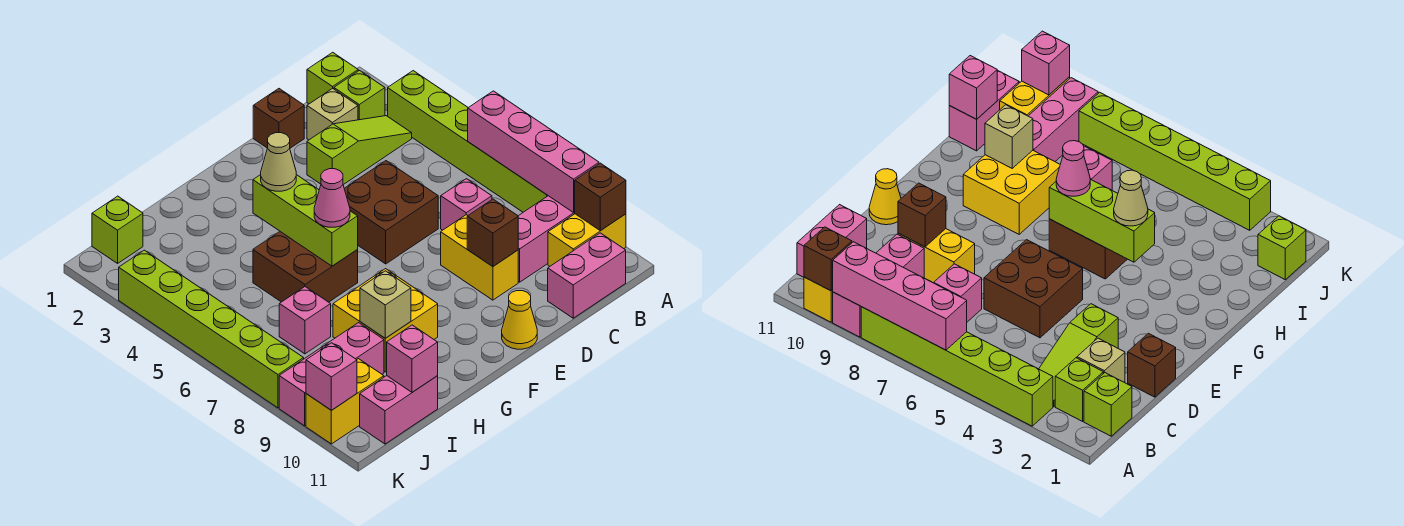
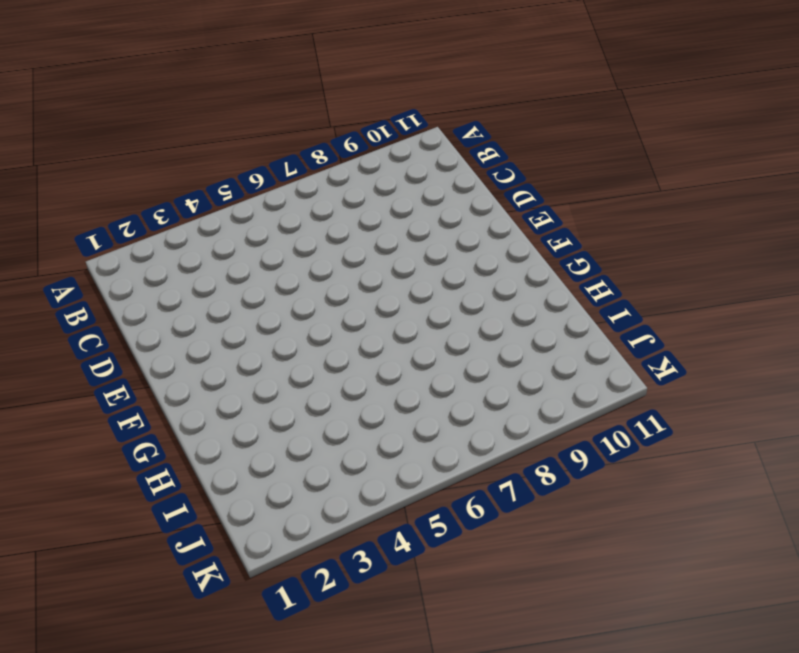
none -> lime 1x6 brick [388,71,548,212]
none -> pink 1x3 brick [518,196,575,282]
none -> yellow 1x2 brick [548,214,626,266]
none -> lime 1x1 brick [307,52,358,104]

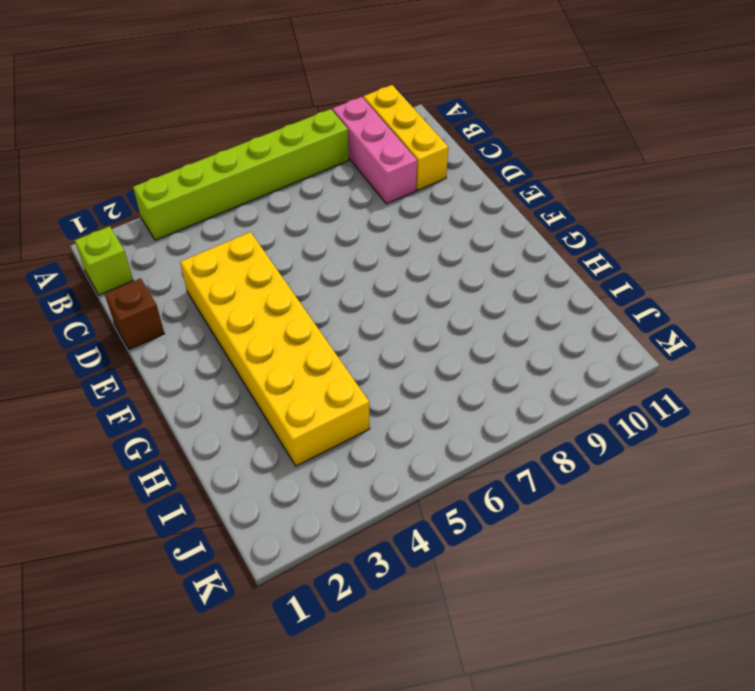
yellow 1x3 brick [363,85,449,191] -> yellow 1x2 brick [548,214,626,266]
yellow 2x6 brick [180,232,370,466] -> lime 1x3 slope [307,116,412,185]
none -> lime 1x1 brick [334,71,385,120]
none -> pink 1x2 brick [548,233,626,318]
none -> tan 1x1 brick [307,88,358,140]
none -> pink 1x1 brick [441,179,492,230]

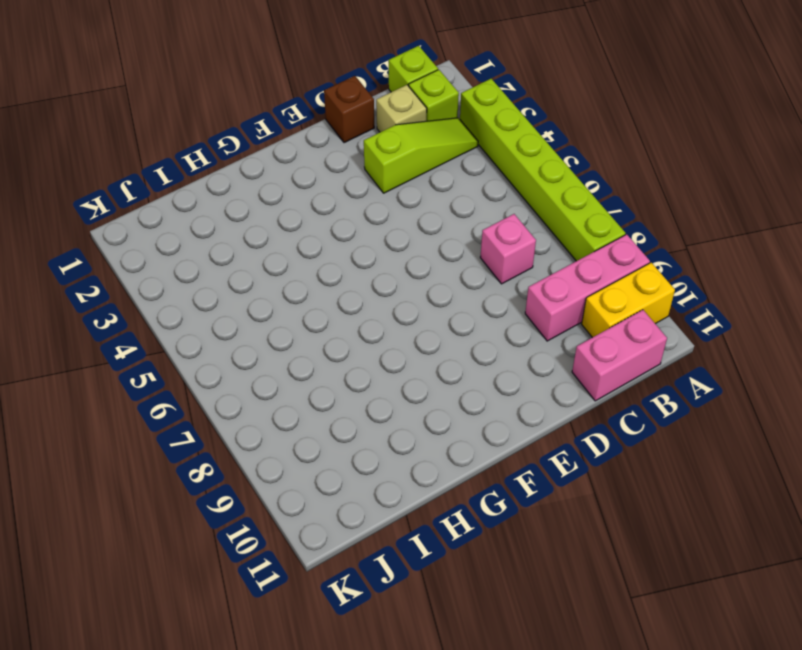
none -> brown 2x2 brick [344,161,438,264]
none -> yellow 1x2 brick [441,215,518,300]
none -> yellow 1x1 cone [502,291,537,349]
none -> brown 2x2 brick [253,232,358,302]

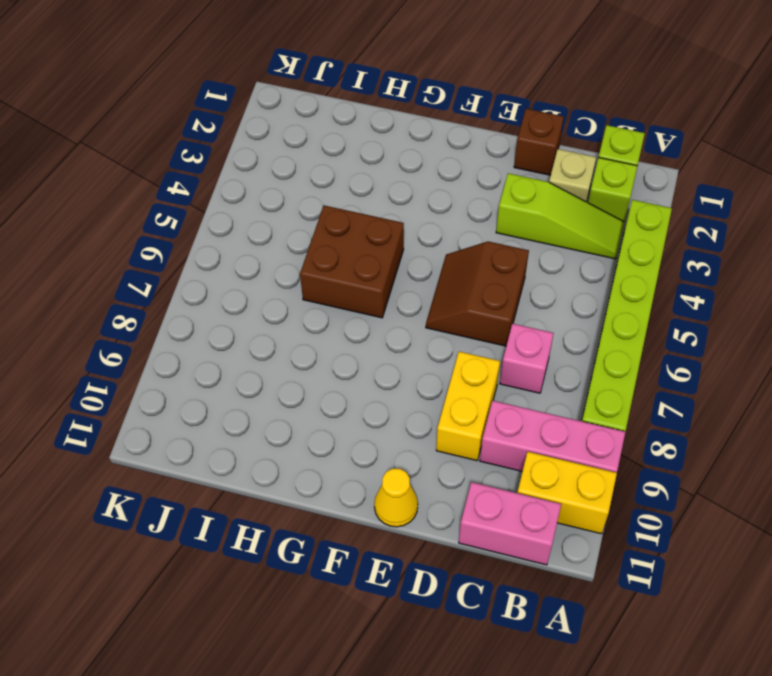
brown 2x2 slope [426,241,529,346] -> brown 2x2 brick [344,161,438,264]
none -> yellow 2x2 brick [333,269,438,372]
none -> pink 1x1 brick [279,287,331,354]
none -> pink 1x3 brick [279,323,384,426]
none -> pink 1x2 brick [360,376,438,444]

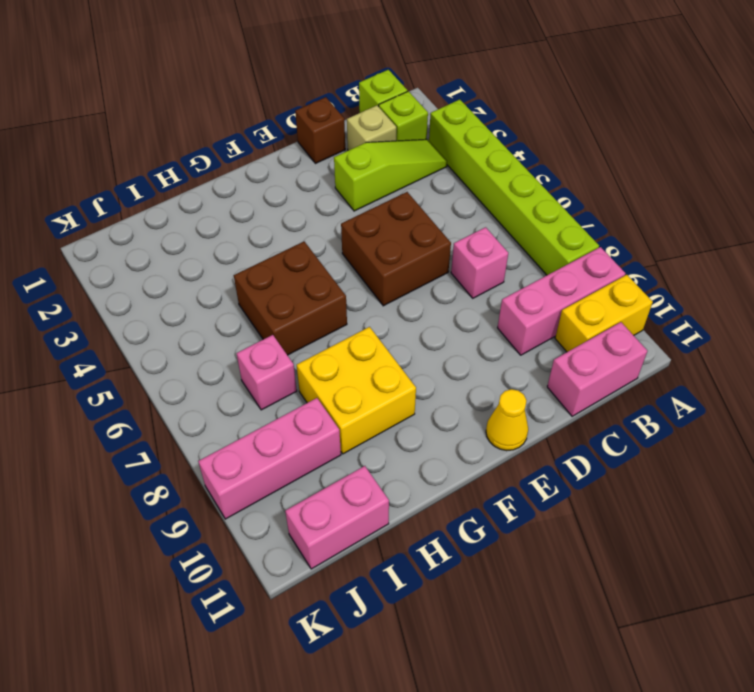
none -> yellow 1x2 brick [441,215,518,300]
none -> lime 1x1 brick [92,196,143,263]
none -> yellow 1x2 brick [306,359,384,444]
none -> lime 1x6 brick [119,250,304,408]

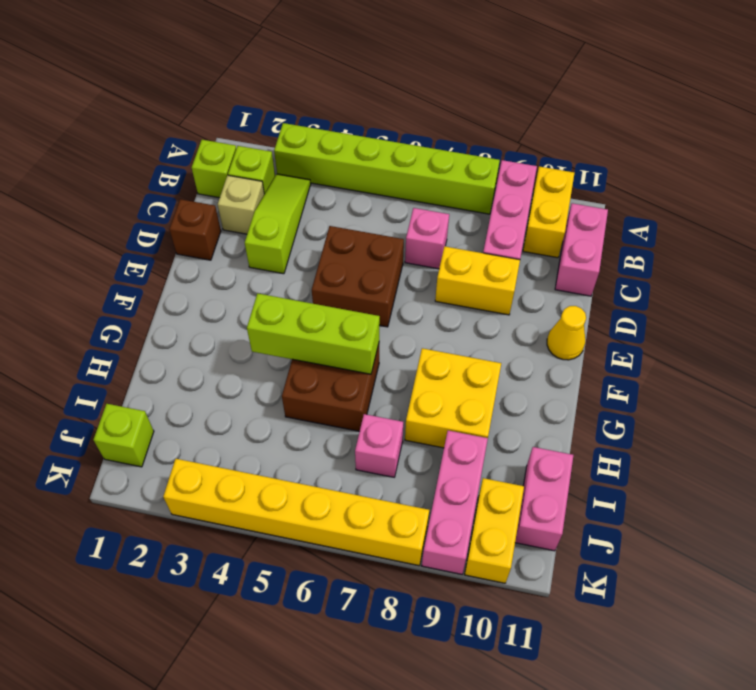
yellow 1x6 brick [163,459,429,565] -> lime 1x6 brick [119,250,304,408]
none -> pink 1x4 brick [468,91,599,212]
none -> brown 1x1 brick [575,163,626,231]
none -> brown 1x1 brick [467,199,518,266]
none -> tan 1x1 brick [360,271,411,338]

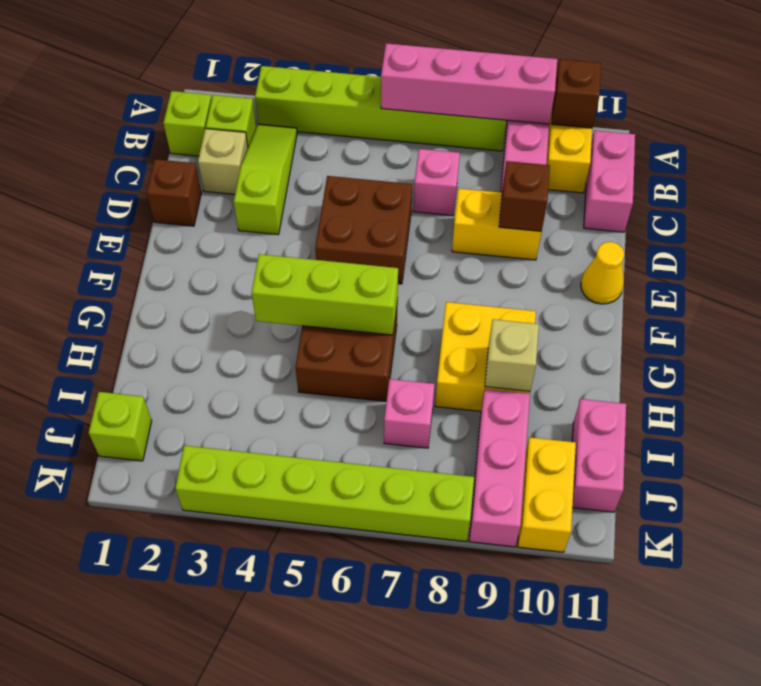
none -> pink 1x1 brick [387,325,438,392]
none -> pink 1x1 brick [306,343,357,410]
none -> tan 1x1 cone [261,133,296,191]
none -> pink 1x1 cone [314,169,350,227]

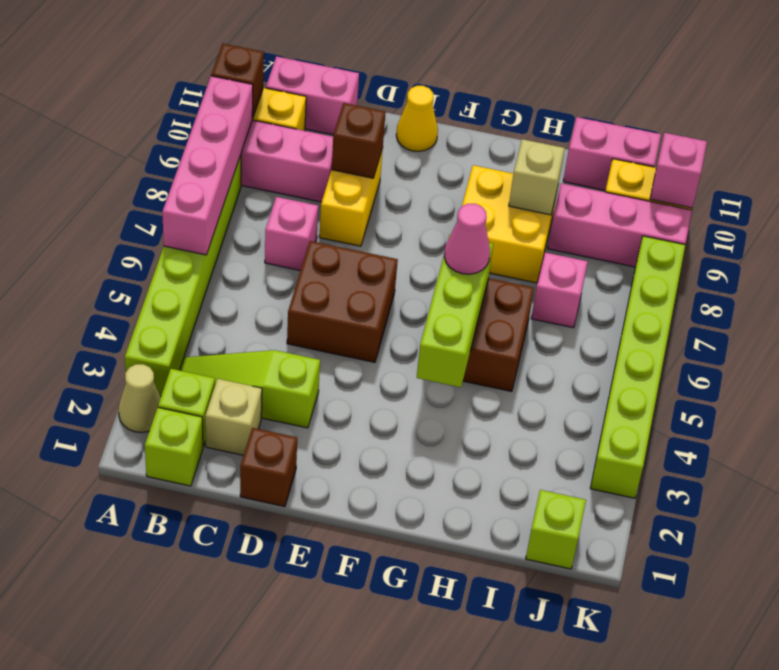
tan 1x1 cone [118,364,161,433] -> tan 1x1 cone moved to [261,133,296,191]
none -> pink 1x1 brick [387,325,438,392]

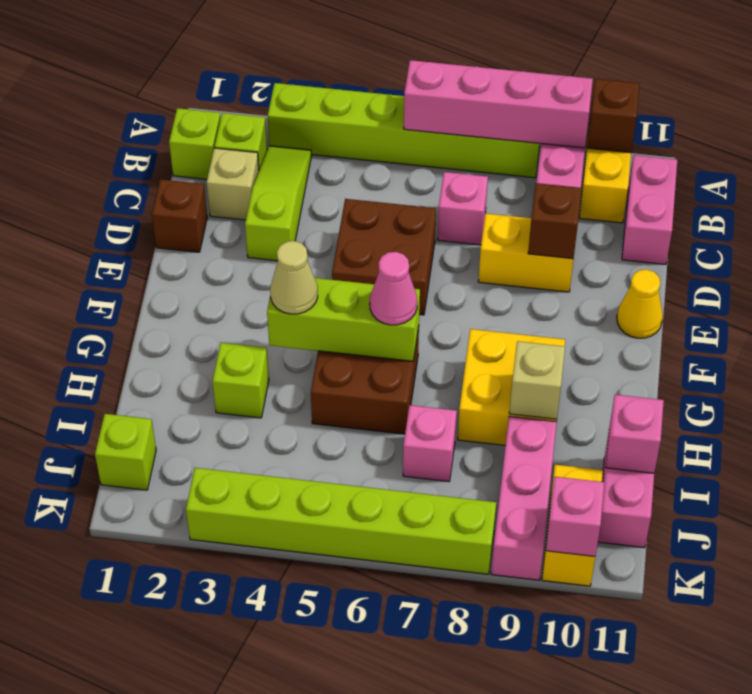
lime 1x1 brick [212,343,269,418] -> none

